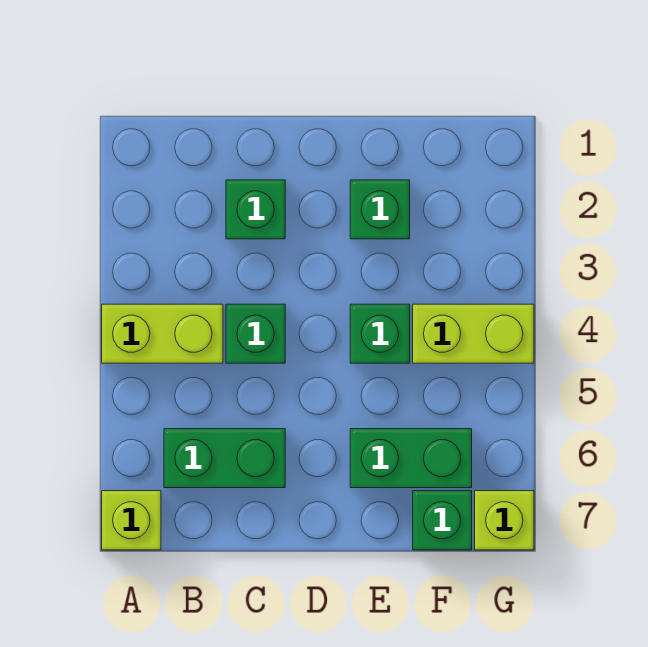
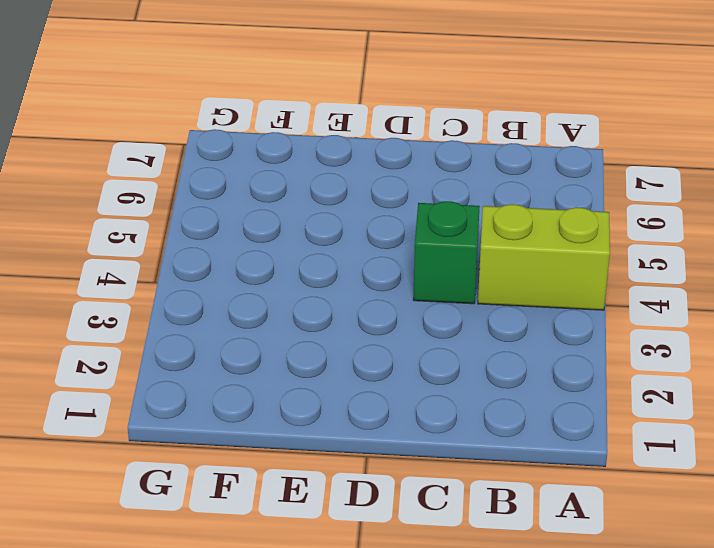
none -> lime 1x1 brick [102,491,161,550]
none -> green 1x2 brick [164,429,285,488]

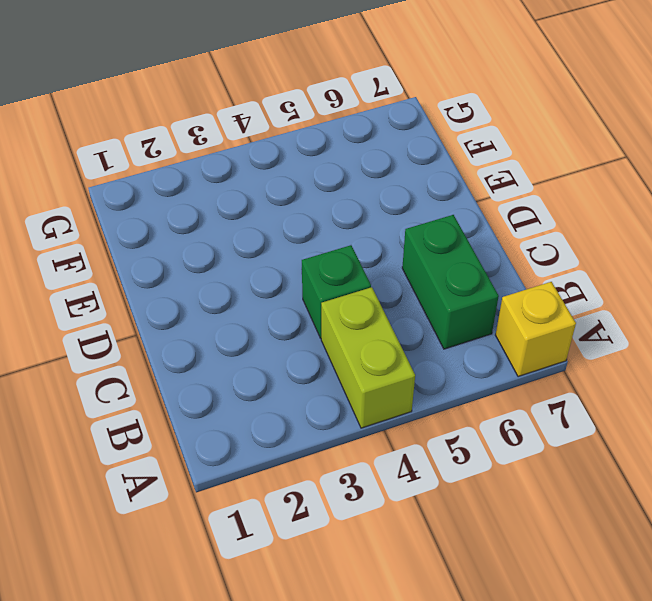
yellow 1x1 brick [496,282,576,377] -> lime 1x1 brick [102,491,161,550]
none -> green 1x1 brick [226,180,285,239]
none -> green 1x1 brick [350,180,410,239]

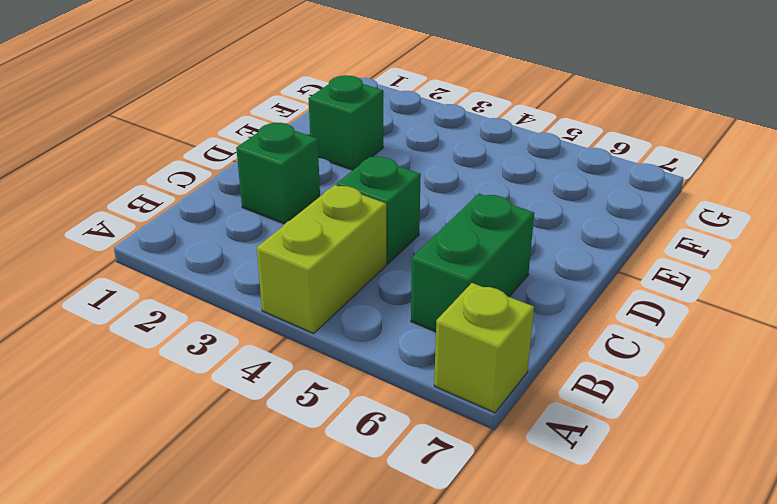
none -> green 1x1 brick [350,304,410,363]
none -> green 1x2 brick [350,429,472,488]

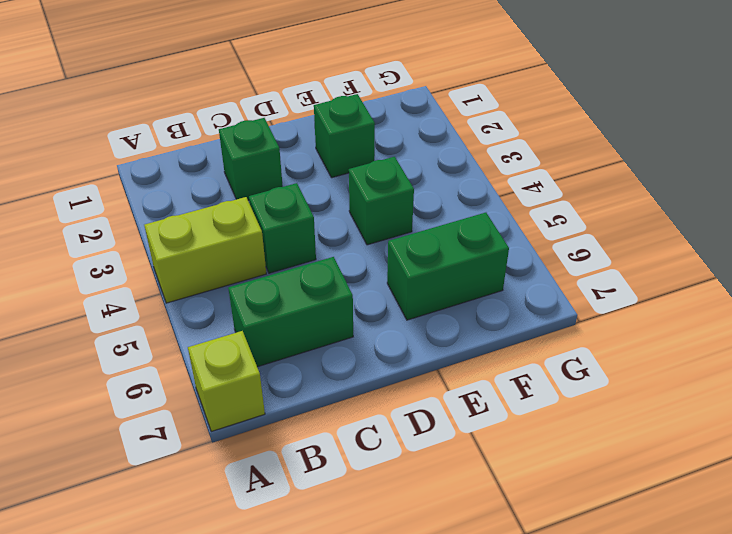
none -> lime 1x2 brick [413,304,534,363]
none -> green 1x1 brick [413,491,472,550]

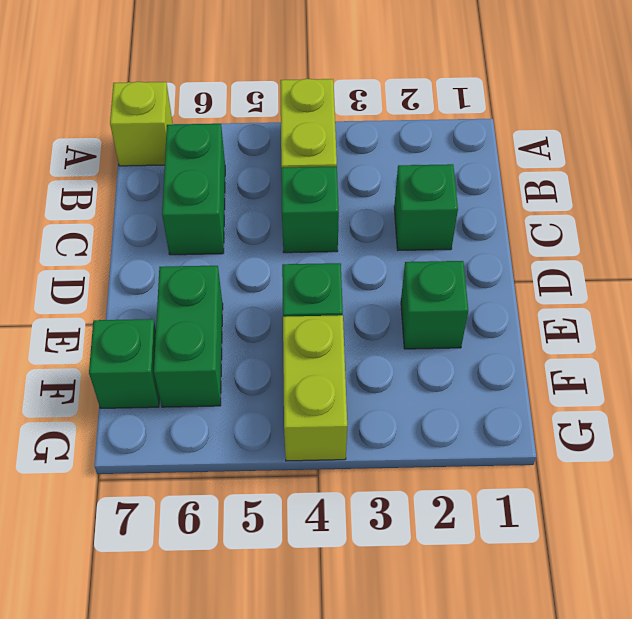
none -> lime 1x1 brick [475,491,534,550]

